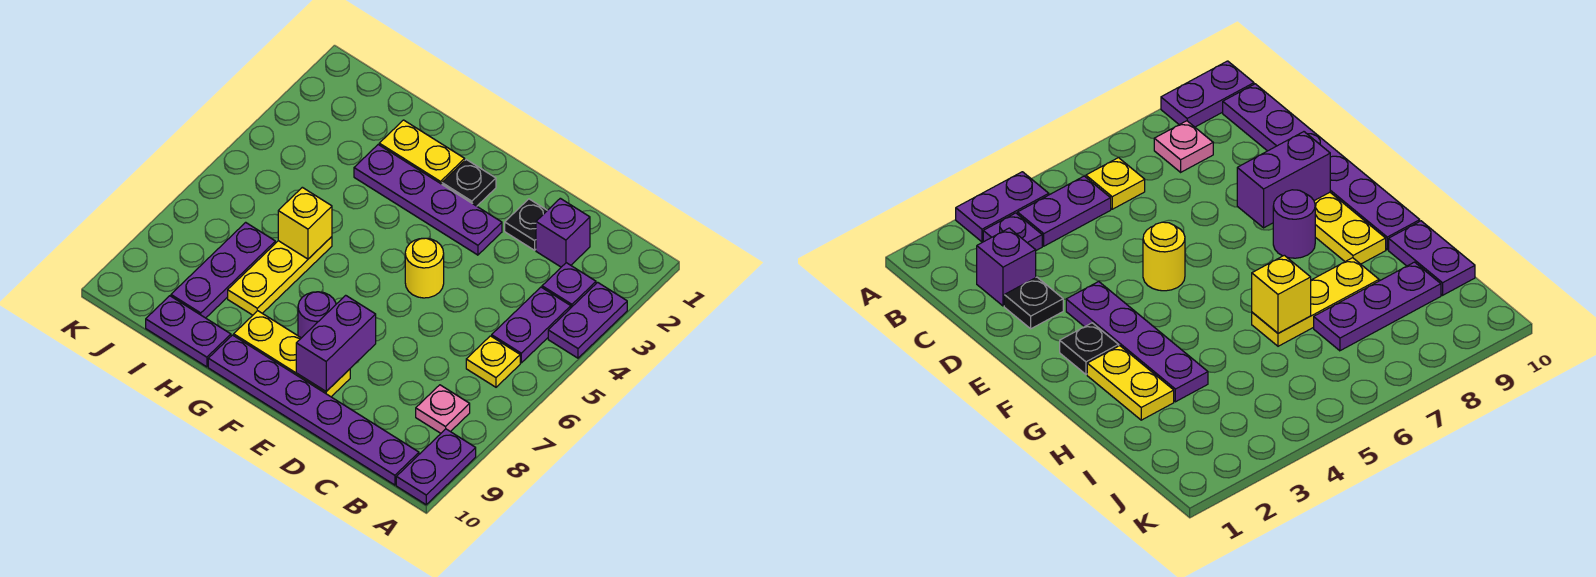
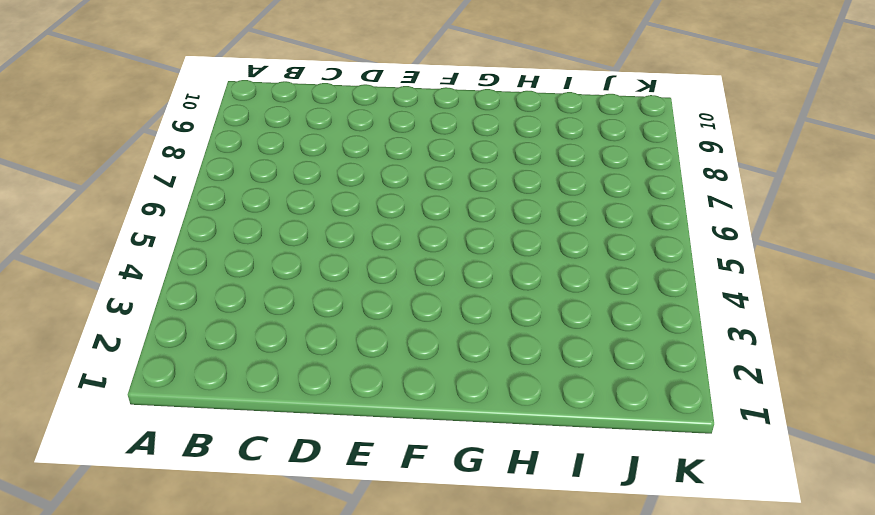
none -> purple 1x2 plate [548,282,627,358]
none -> purple 1x2 plate [396,429,476,505]
none -> purple 1x1 plate [542,263,596,307]

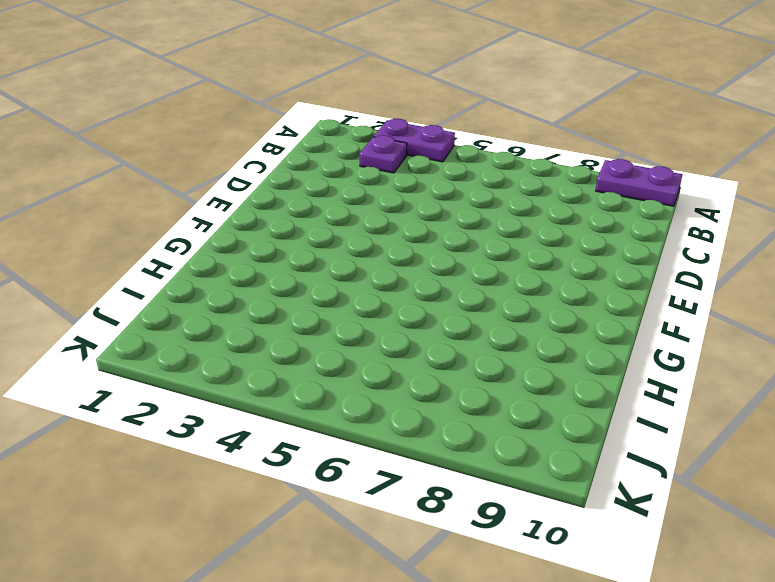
none -> purple 1x2 plate [492,287,571,363]
none -> yellow 1x1 plate [466,336,520,387]
none -> pink 1x1 plate [416,385,470,433]

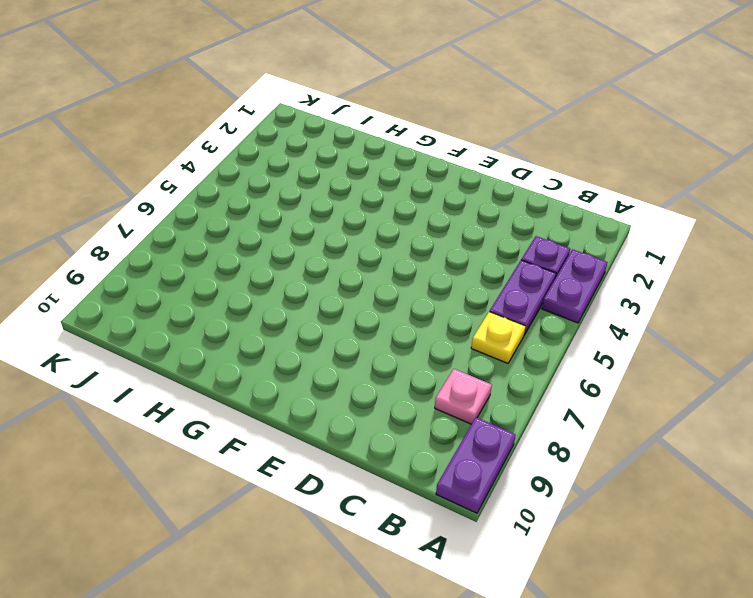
none -> purple 1x6 plate [208,335,419,485]
none -> purple 1x1 brick [536,198,590,267]
none -> black 1x1 plate [505,199,547,250]

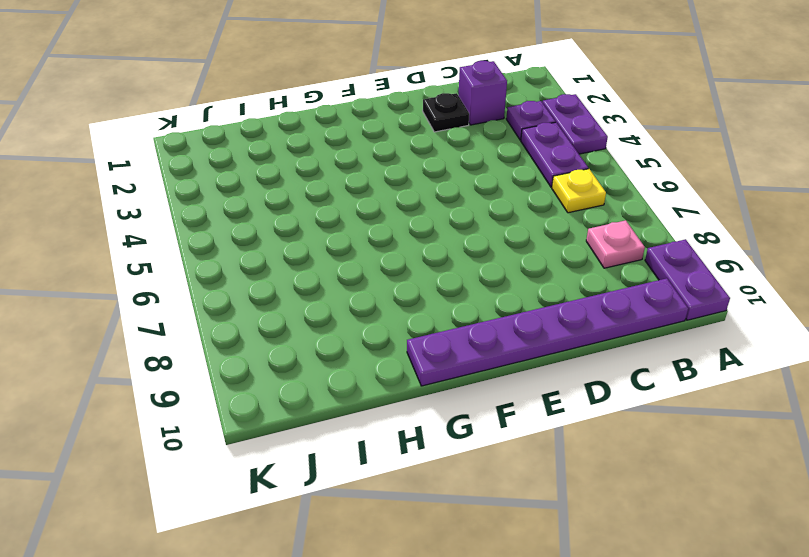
none -> purple 1x4 plate [354,145,502,255]
none -> yellow 1x1 round brick [405,238,444,298]
none -> yellow 1x3 plate [234,311,350,397]

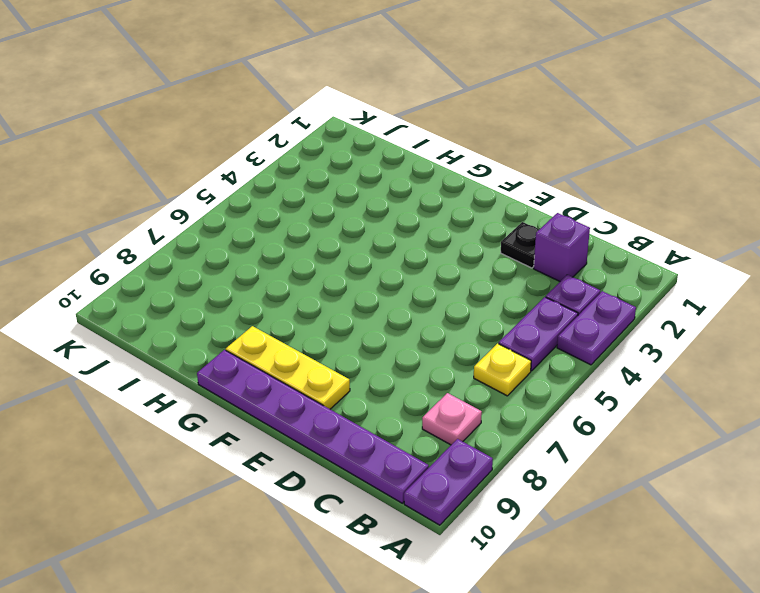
none -> purple 1x4 plate [354,145,502,255]
none -> yellow 1x1 round brick [405,238,444,298]
none -> black 1x1 plate [442,160,496,206]

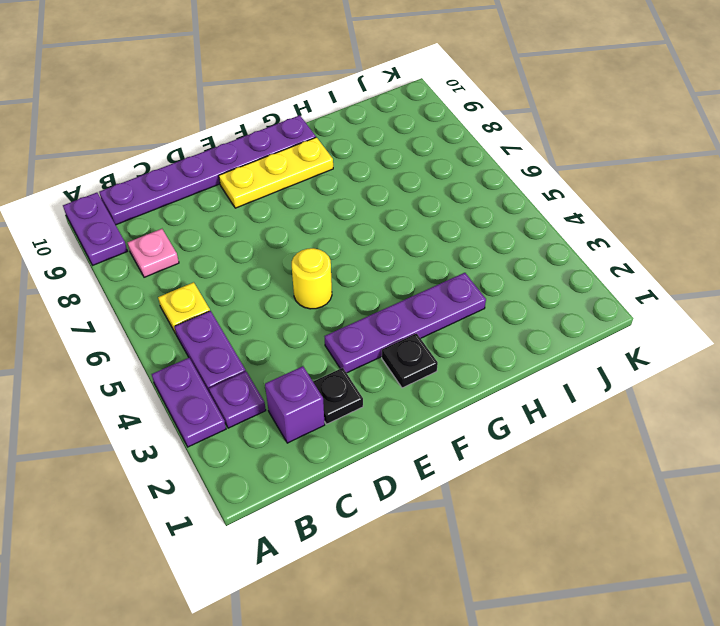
none -> purple 1x1 round brick [298,292,336,338]
none -> yellow 1x2 plate [379,120,465,184]
none -> yellow 1x3 plate [228,237,332,315]

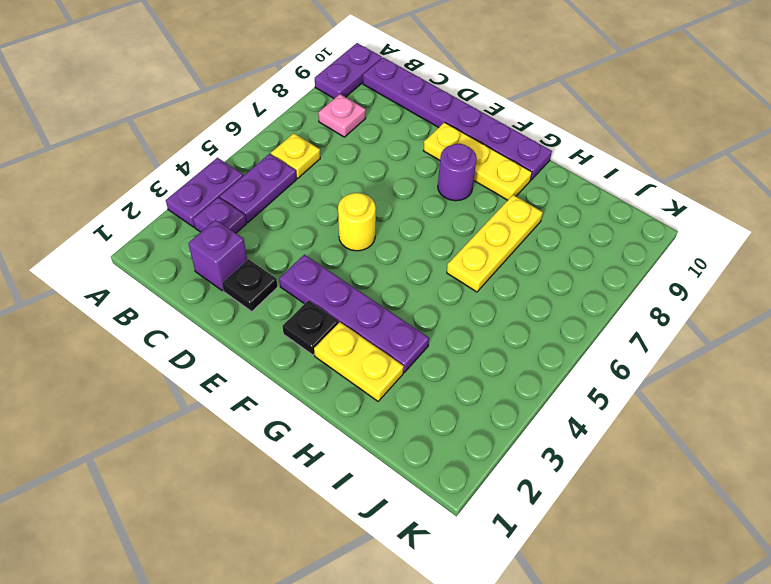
none -> purple 1x2 plate [146,296,231,367]
none -> purple 1x3 plate [171,222,275,318]
none -> purple 1x2 brick [296,295,376,391]

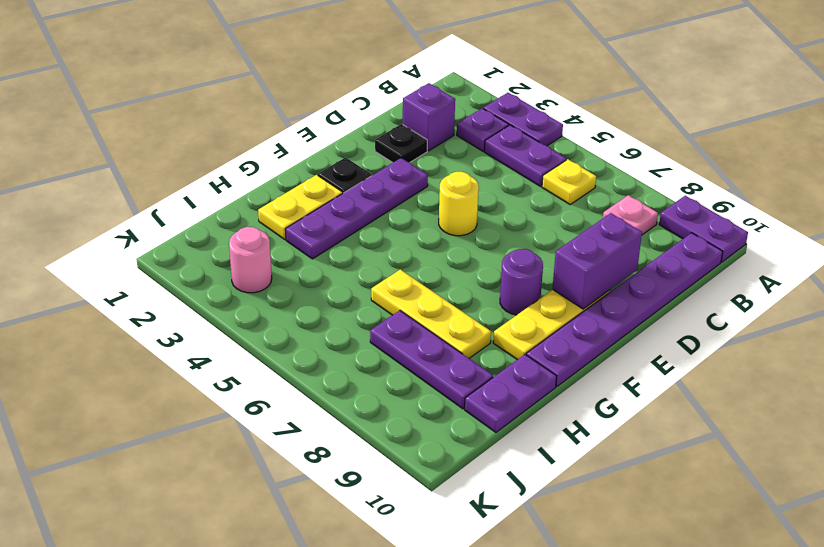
purple 1x2 brick [553,213,642,309] -> purple 1x2 brick turned to [296,295,376,391]
pink 1x1 round brick [229,227,272,293] -> none
none -> yellow 1x1 brick [278,187,332,259]

